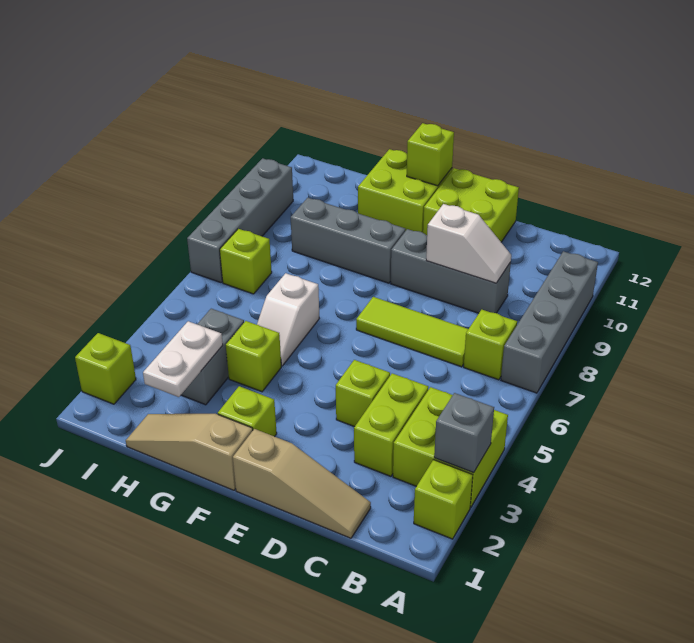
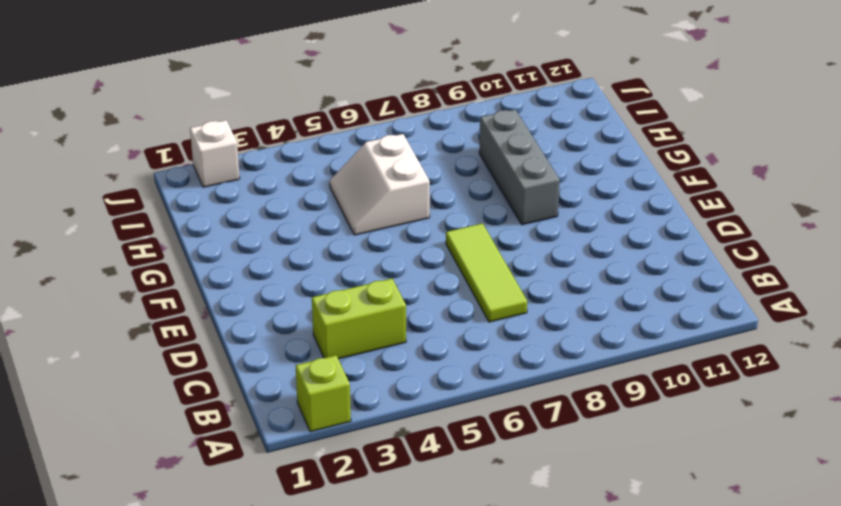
white 2x2 slope [330,134,430,235] -> white 1x2 slope [257,273,319,366]
white 1x1 brick [190,120,240,187] -> lime 1x1 brick [75,333,136,404]
none -> lime 2x2 brick [393,387,508,507]
none -> grey 1x4 brick [501,251,598,393]
none -> lime 1x1 brick [464,310,517,380]

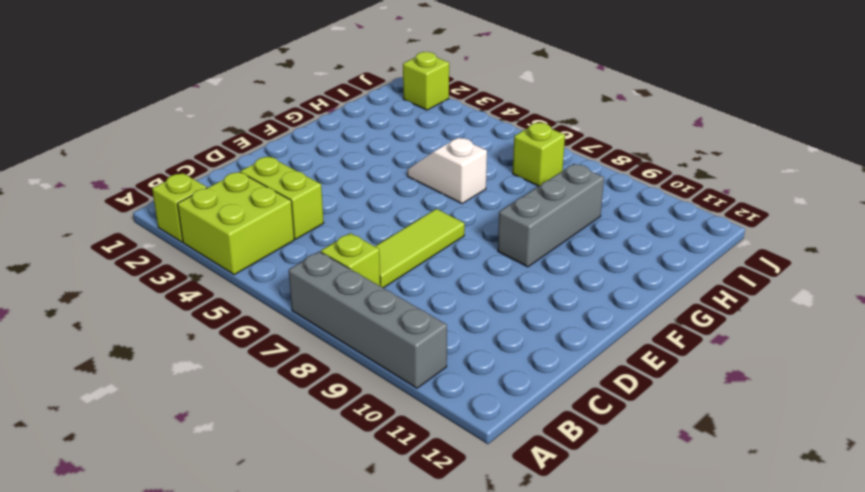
none -> tan 1x3 slope [233,429,371,538]
none -> grey 1x3 brick [391,229,511,313]
none -> lime 1x1 brick [336,360,390,427]

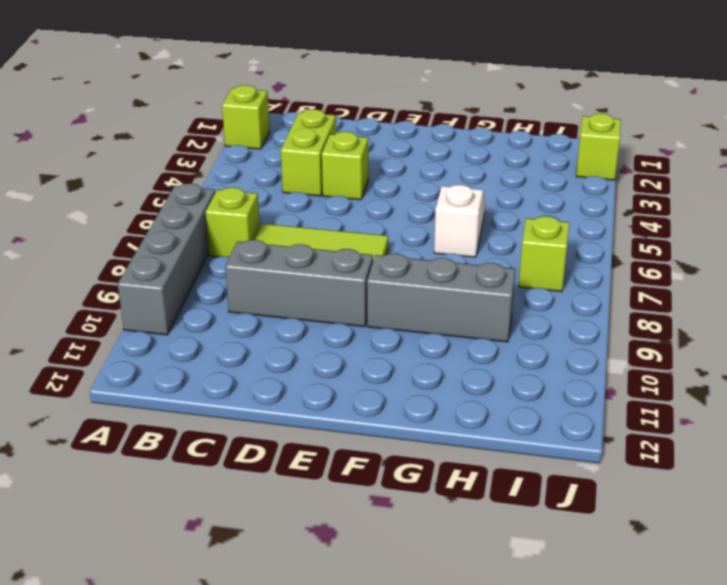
none -> lime 2x2 brick [393,387,508,507]
none -> tan 1x3 slope [233,429,371,538]
none -> lime 2x2 brick [423,168,519,242]

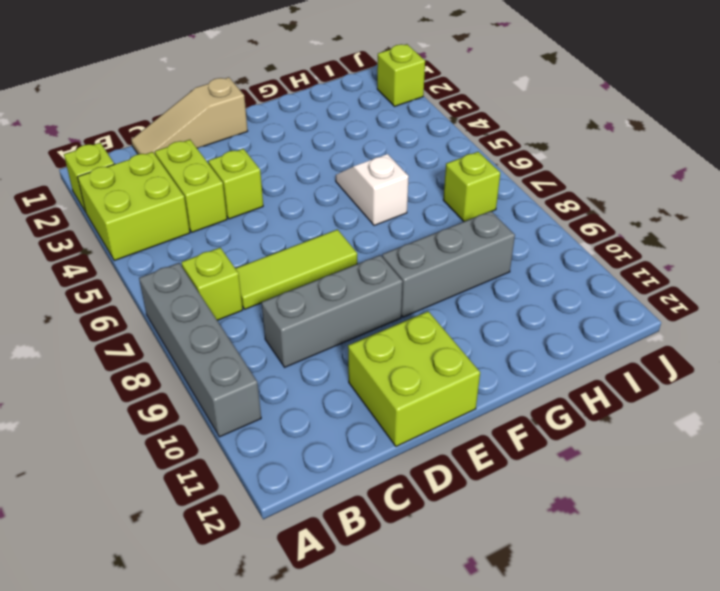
none -> tan 1x3 slope [126,414,253,490]
none -> lime 1x1 brick [218,386,277,437]
none -> lime 2x2 brick [358,149,452,233]

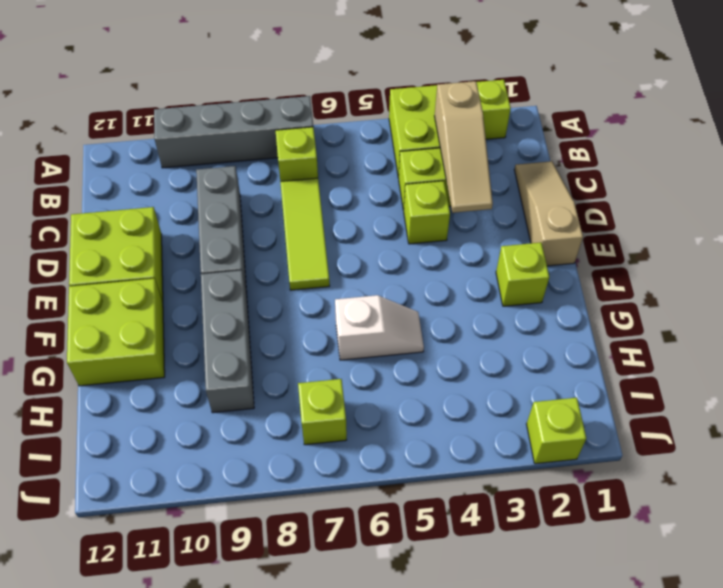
tan 1x3 slope [435,81,493,213] -> tan 1x3 slope moved to [126,414,253,490]
none -> lime 1x1 brick [226,321,281,392]
none -> grey 1x2 brick [181,309,244,405]
none -> grey 1x4 brick [187,158,293,283]

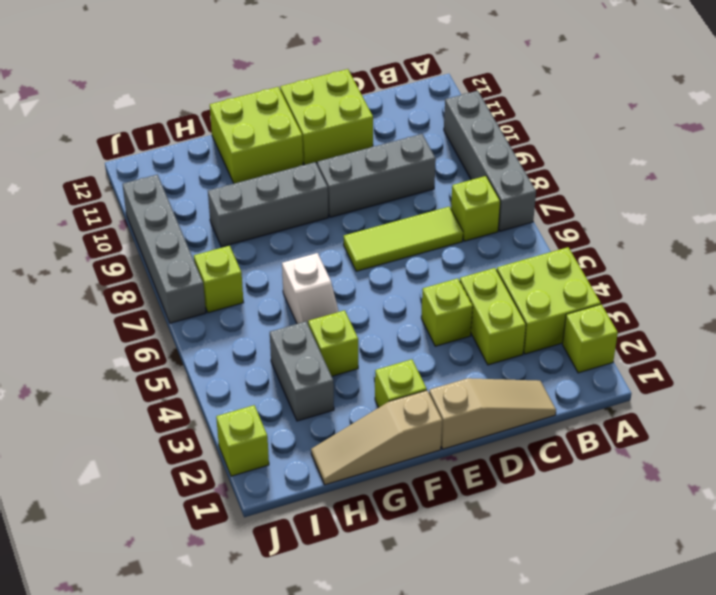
none -> grey 1x1 brick [434,393,494,473]
none -> white 1x2 slope [426,204,511,283]
none -> lime 1x1 brick [407,123,454,186]

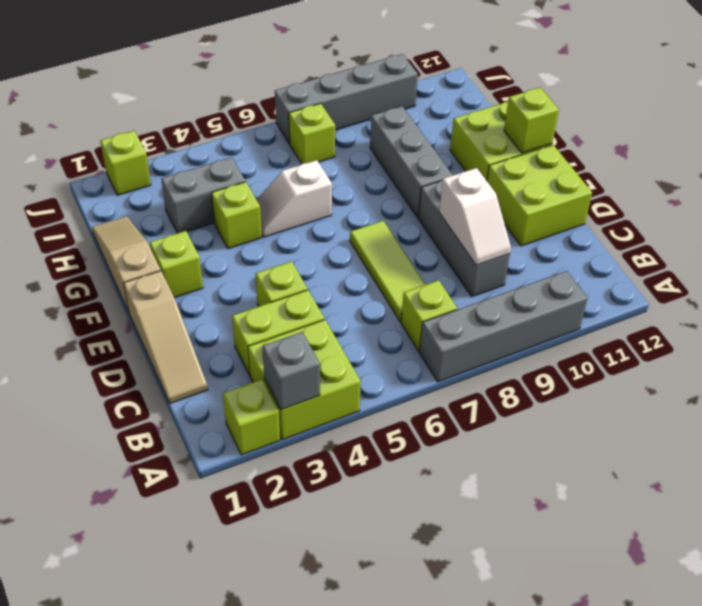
none -> white 1x2 plate [143,321,223,397]

